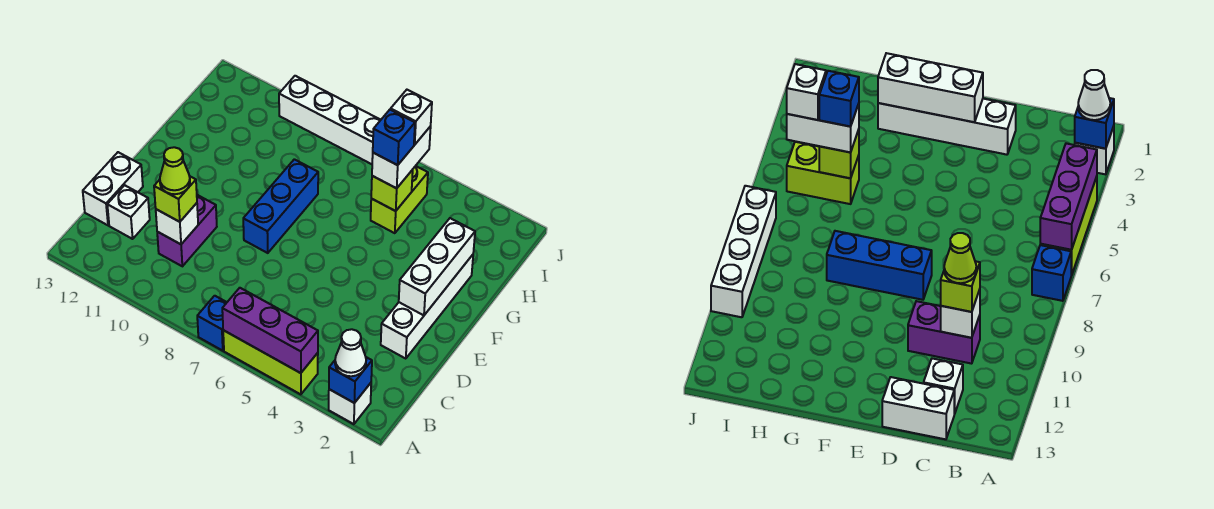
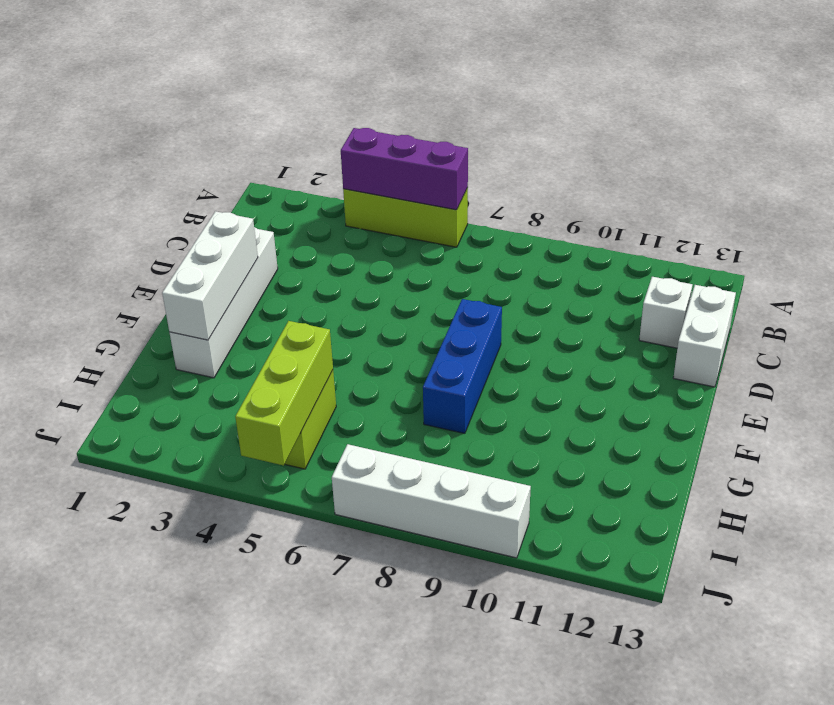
lime 1x3 brick [235,321,333,465] -> lime 1x1 brick [371,170,413,211]
none -> white 1x1 brick [329,383,371,424]
none -> blue 1x1 brick [197,296,227,351]
none -> purple 1x2 brick [157,195,217,266]

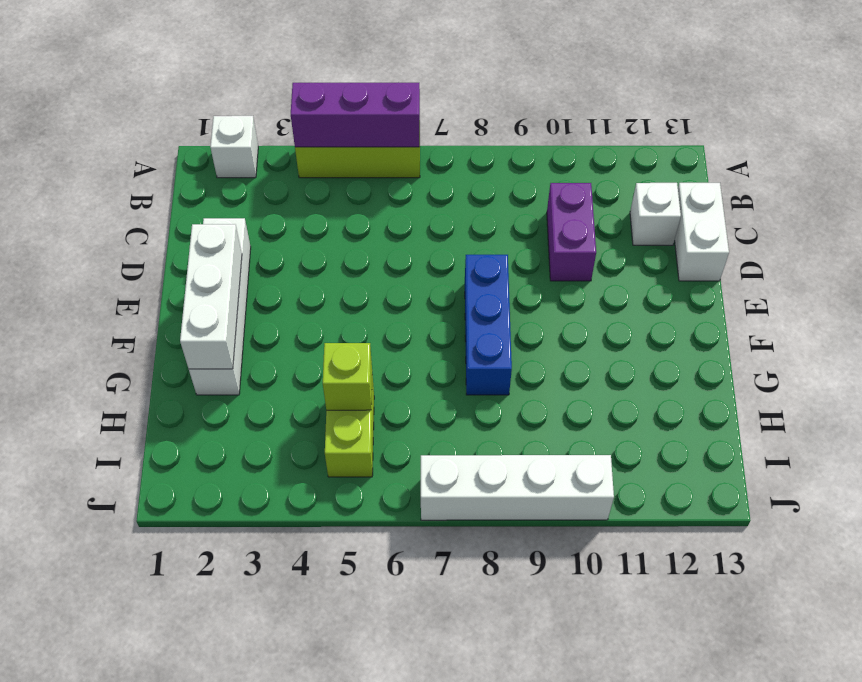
none -> blue 1x1 brick [197,296,227,351]
none -> blue 1x1 brick [329,357,372,403]
none -> white 1x1 brick [156,203,198,244]

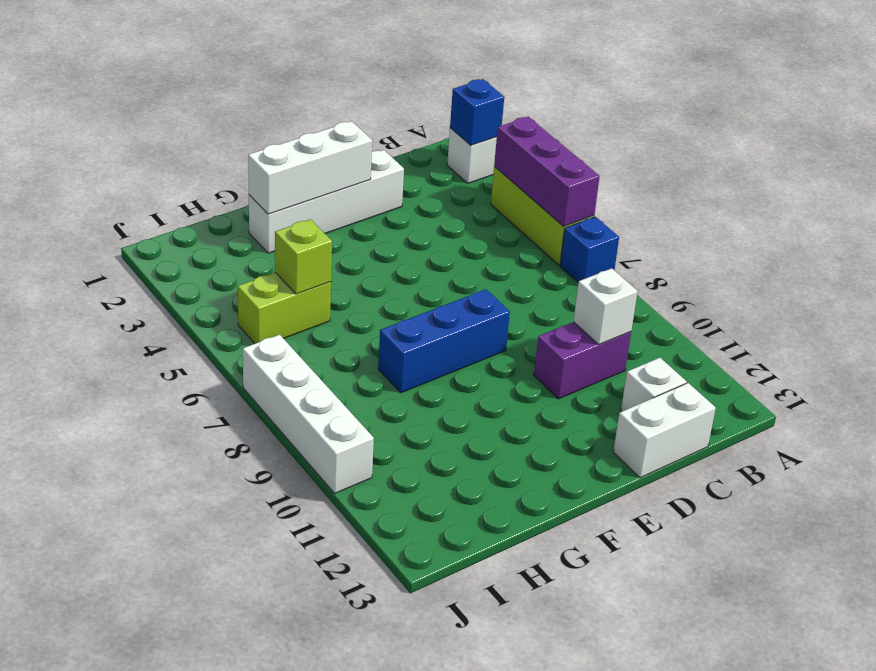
none -> white 1x1 cone [335,329,366,376]
none -> lime 1x1 brick [154,176,197,222]
none -> white 1x2 brick [372,126,431,188]

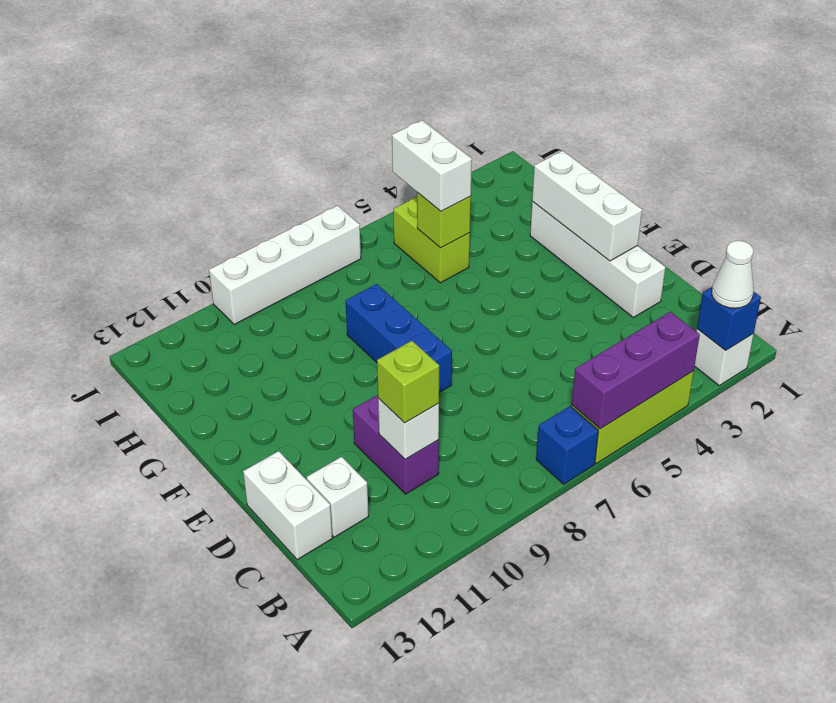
none -> lime 1x1 cone [160,147,190,194]
none -> blue 1x1 brick [373,110,415,165]
none -> white 1x1 brick [391,90,432,145]

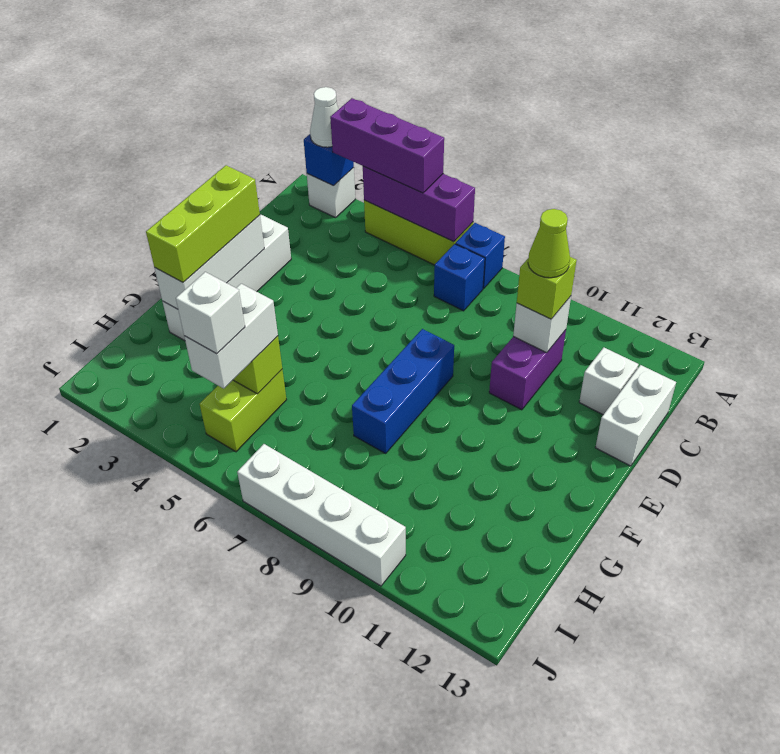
purple 1x3 brick [330,98,444,193] -> none
blue 1x1 brick [434,244,485,311] -> blue 1x1 brick moved to [373,110,415,165]
lime 1x3 brick [146,165,260,282] -> none

